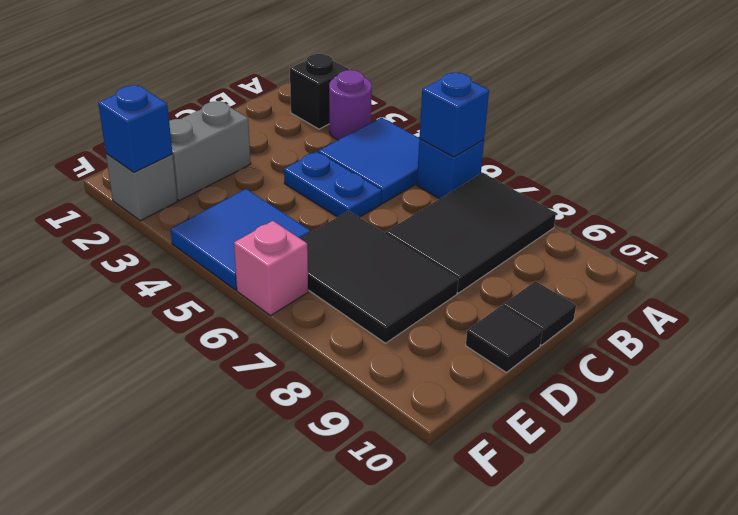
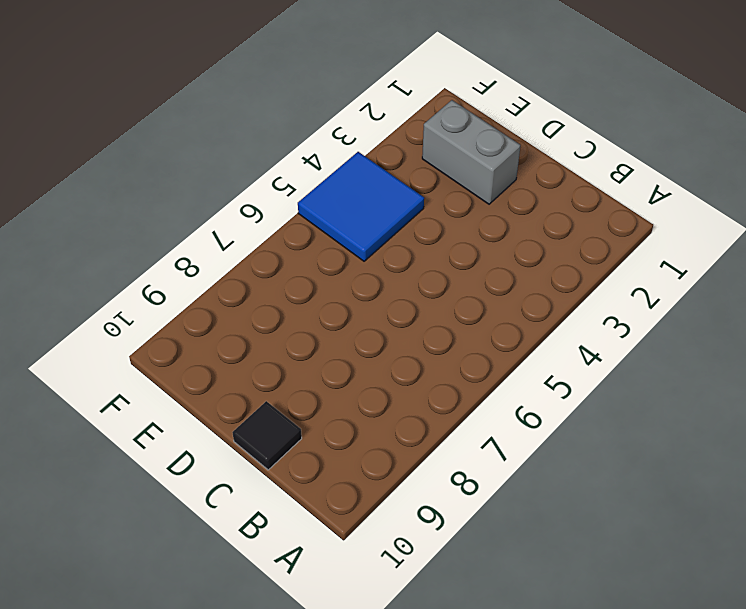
none -> black 1x1 brick [290,54,349,129]
none -> purple 1x1 round brick [329,70,372,140]
none -> blue 2x2 tile [318,118,419,204]

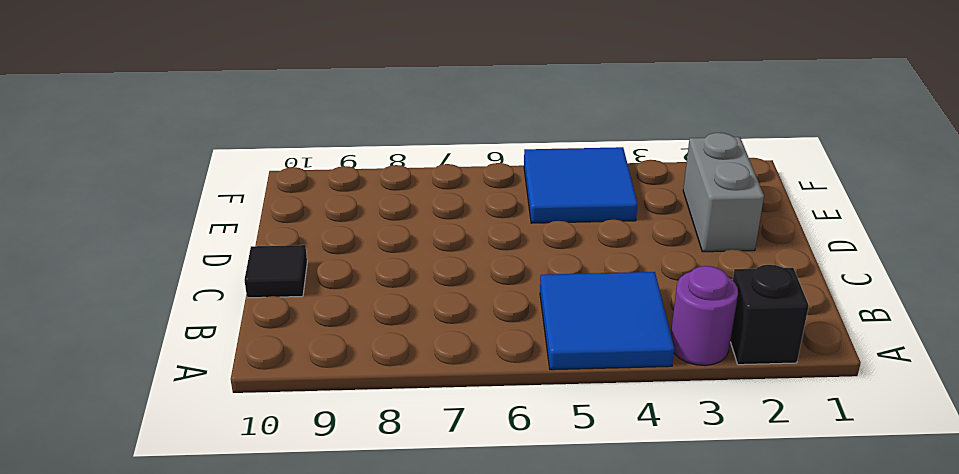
none -> blue 1x1 brick [417,139,484,199]
none -> black 2x3 tile [386,173,556,293]
none -> blue 1x2 plate [284,152,381,217]

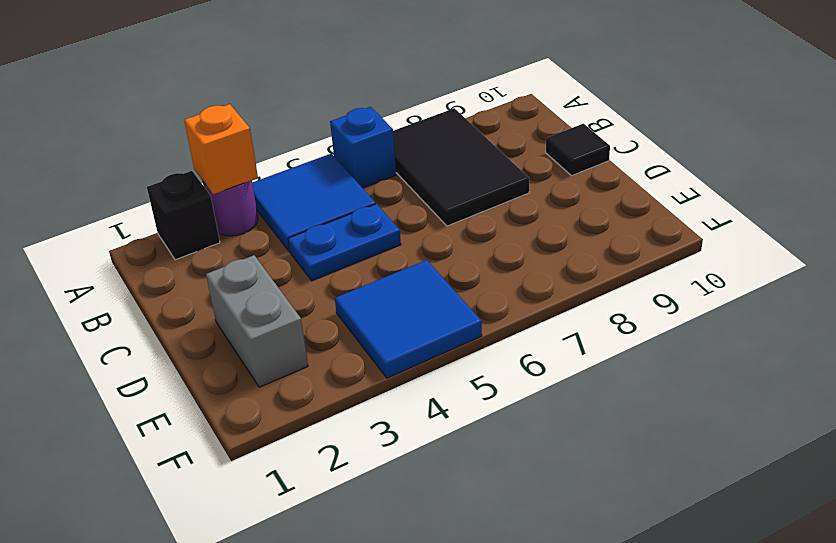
orange 1x1 brick [184,104,258,194] -> none
none -> black 2x3 tile [301,211,458,343]
none -> black 1x1 tile [466,306,542,372]
none -> grey 1x1 brick [106,154,178,221]

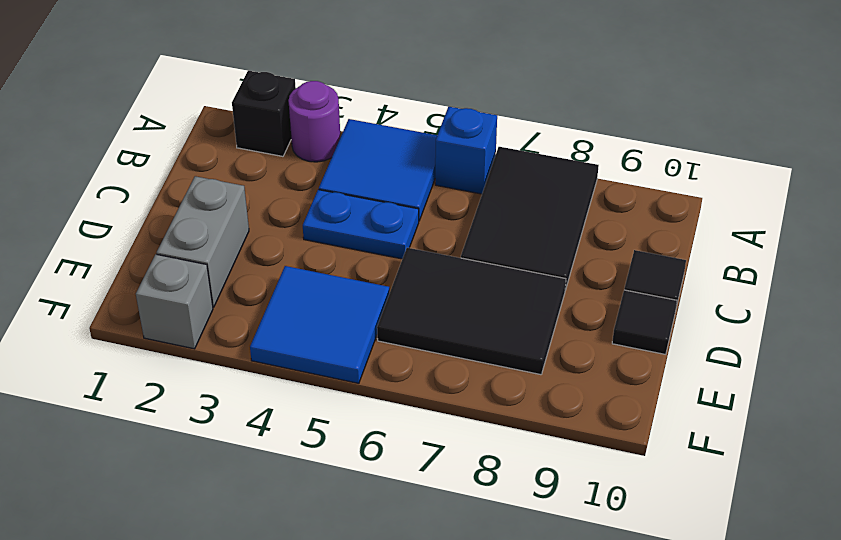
none -> pink 1x1 brick [234,221,308,316]
none -> blue 1x1 brick [419,73,489,157]
none -> blue 1x1 brick [98,85,173,172]

